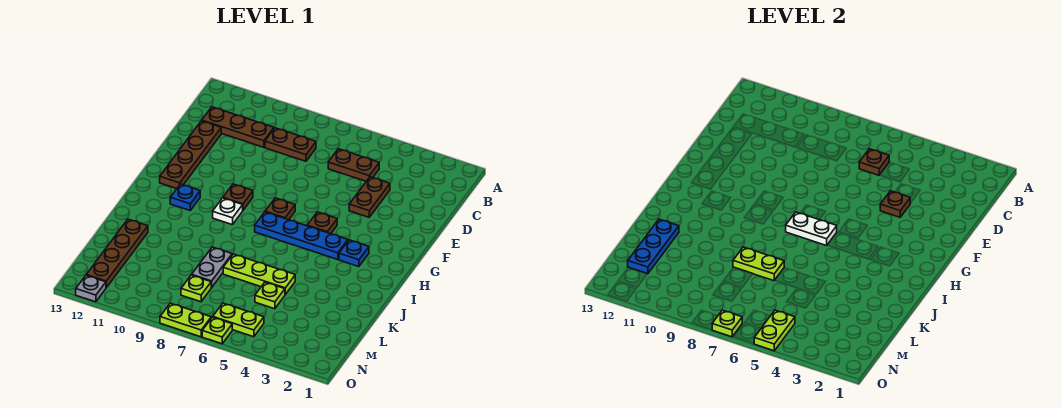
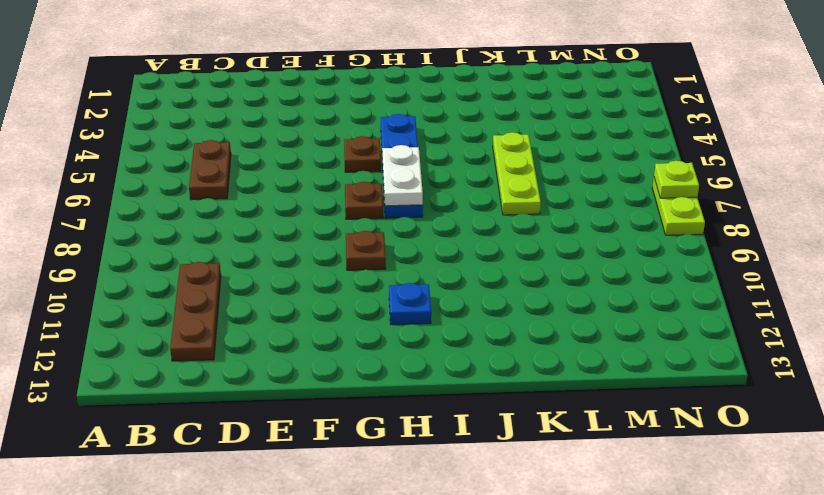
none -> brown 1x2 plate [265,128,316,161]
none -> brown 1x2 plate [349,177,390,217]
none -> brown 1x4 plate [160,121,221,189]

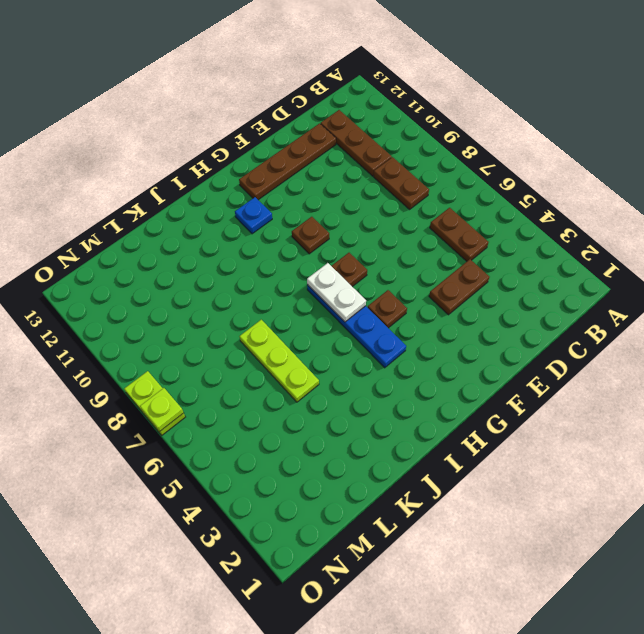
none -> blue 1x1 plate [339,240,369,267]
none -> white 1x1 plate [213,198,243,225]
none -> grey 1x2 plate [192,247,232,288]

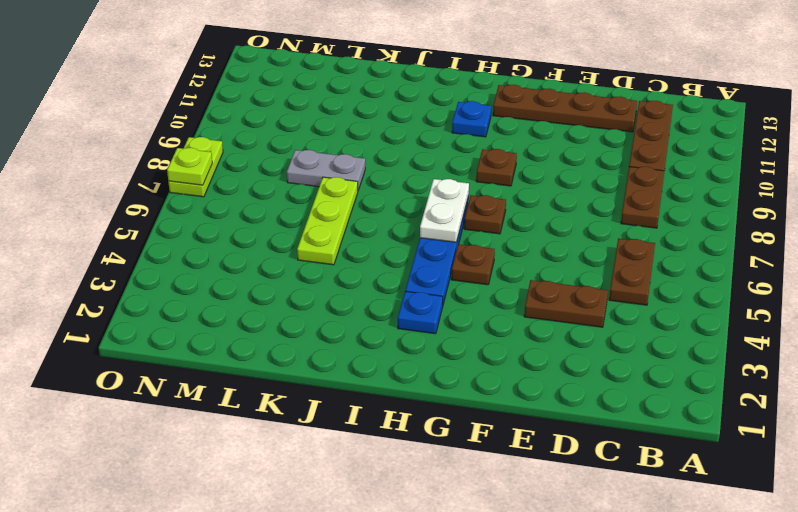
none -> white 1x1 plate [213,198,243,225]
none -> brown 1x4 plate [87,219,148,288]
none -> lime 1x1 plate [255,282,285,309]

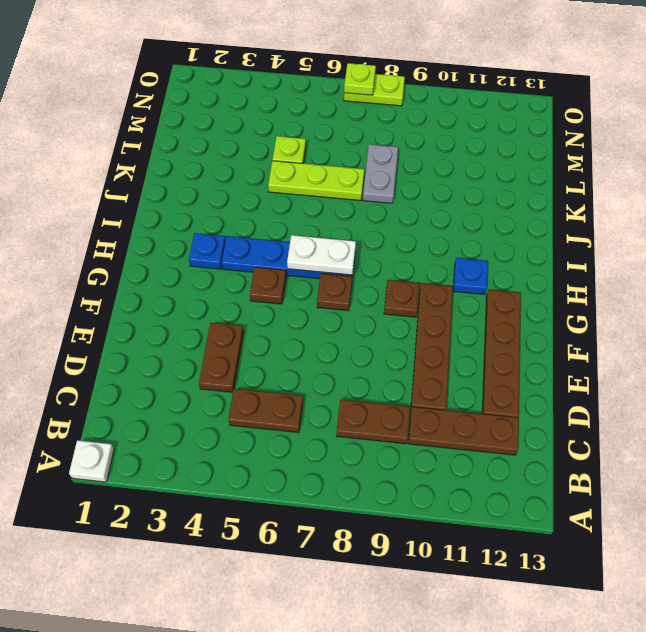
white 1x1 plate [69,440,114,482] -> white 1x1 plate moved to [213,198,243,225]
brown 1x4 plate [411,283,453,410] -> brown 1x4 plate moved to [87,219,148,288]
none -> lime 1x1 plate [181,275,211,302]
none -> lime 1x2 plate [213,303,264,337]
none -> lime 1x1 plate [202,317,232,344]

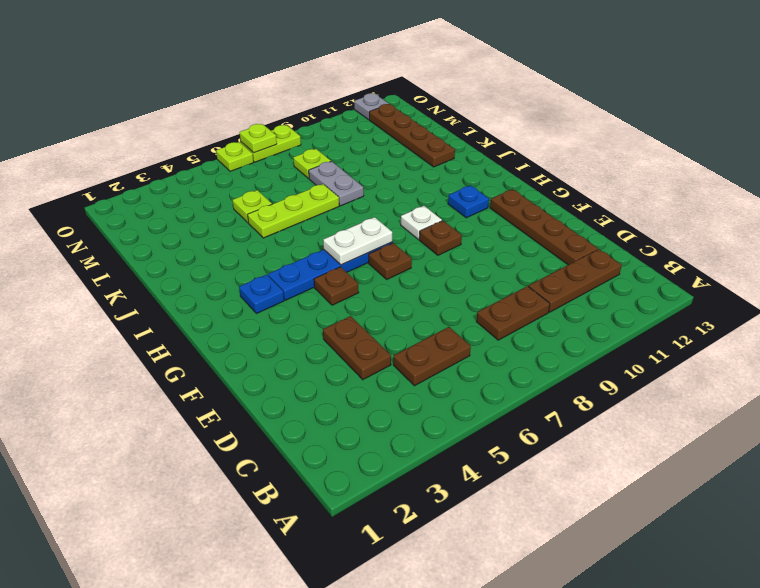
none -> lime 1x2 plate [213,303,264,337]
none -> brown 1x1 plate [859,149,889,175]
none -> brown 1x1 plate [880,191,910,217]

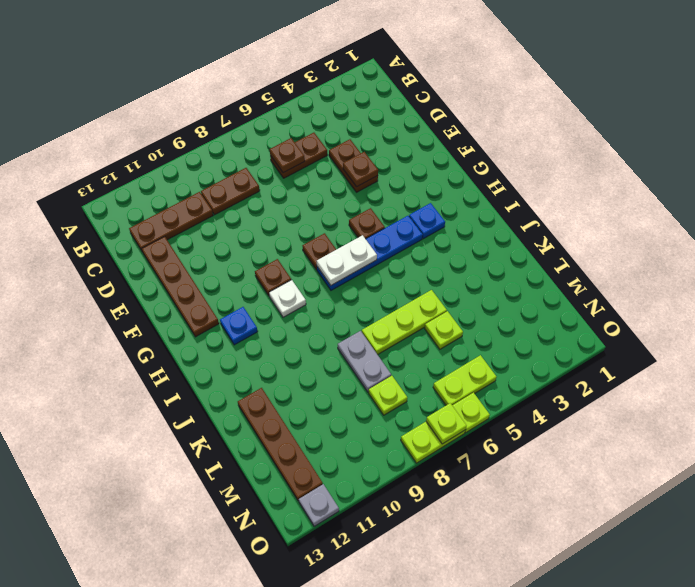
none -> lime 1x2 plate [733,247,784,281]
none -> blue 1x3 plate [628,219,679,274]
none -> lime 1x2 plate [754,310,795,351]

